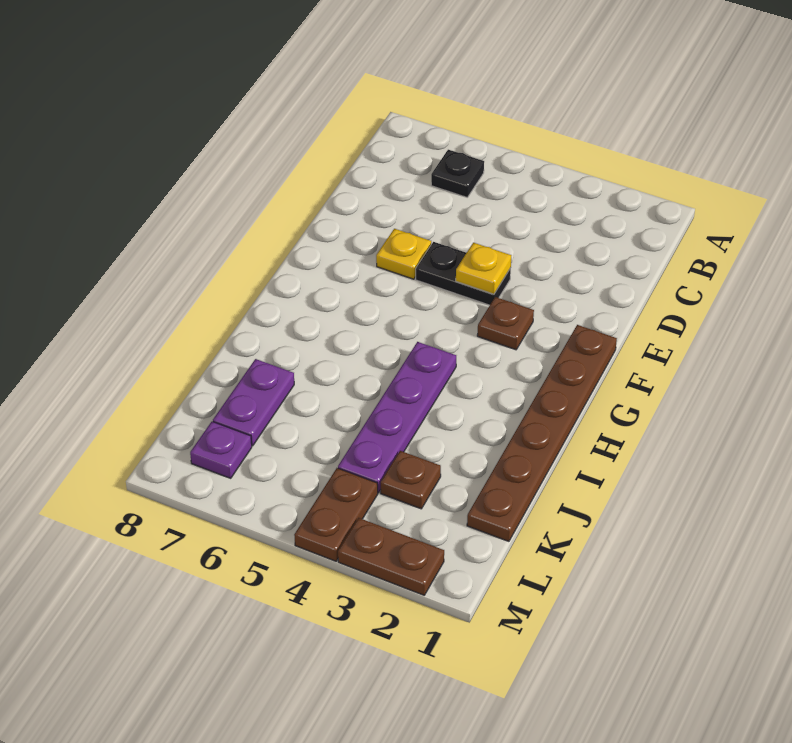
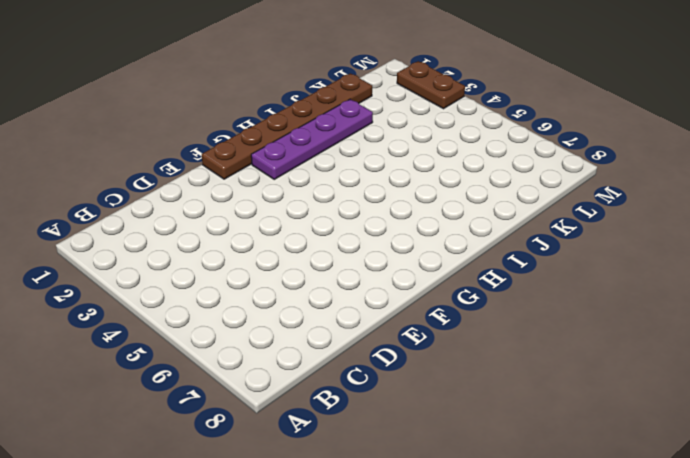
purple 1x4 plate [251,99,373,179] -> purple 1x4 plate moved to [338,342,456,493]
none -> black 1x1 plate [431,150,484,197]
none -> black 1x2 plate [416,242,511,305]
none -> yellow 1x1 plate [376,229,431,279]

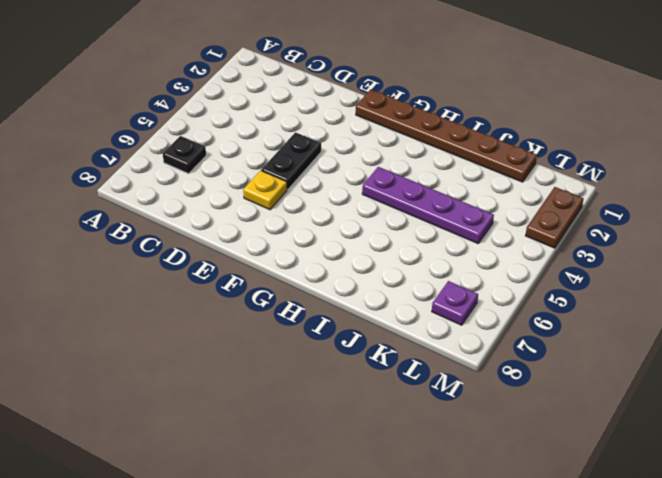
none -> brown 1x1 plate [477,297,534,350]
none -> purple 1x2 plate [213,359,294,446]
none -> brown 1x1 plate [381,451,441,509]

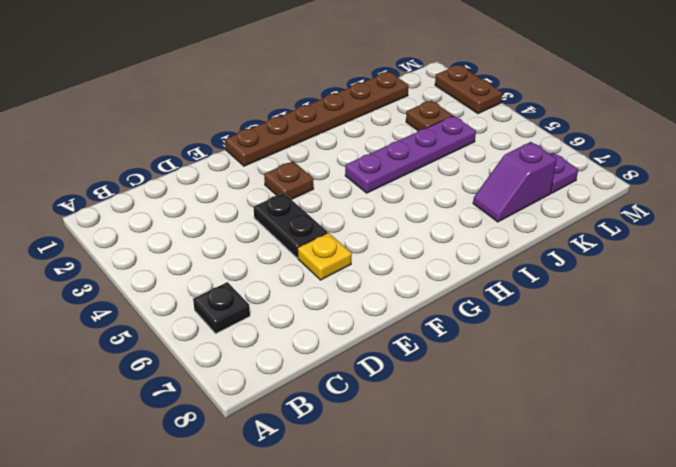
purple 1x2 slope [473,142,557,222] -> purple 1x2 plate [213,359,294,446]
none -> brown 1x2 plate [294,468,378,561]
none -> yellow 1x1 plate [456,243,511,294]

